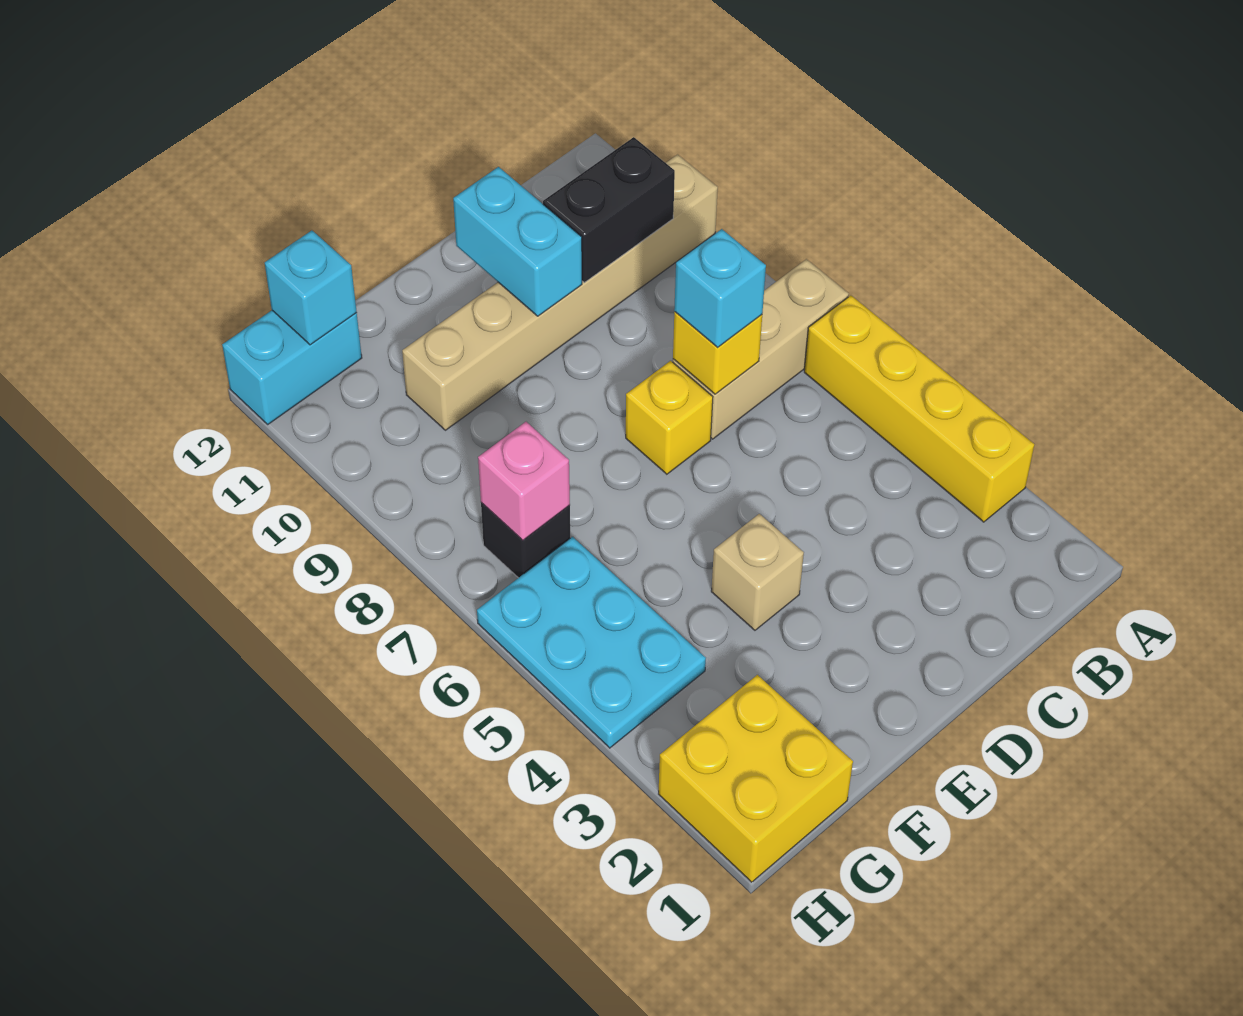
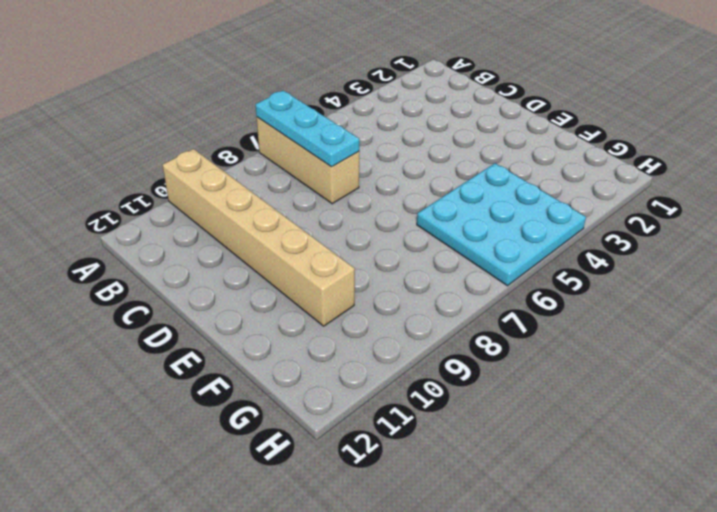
cyan 1x3 plate [255,90,359,167] -> yellow 1x1 brick [673,312,762,394]
cyan 3x3 plate [417,163,586,286] -> cyan 2x3 plate [477,537,706,748]
none -> yellow 1x4 brick [804,295,1034,522]
none -> yellow 1x1 brick [626,361,713,474]
none -> tan 1x1 brick [711,514,804,630]

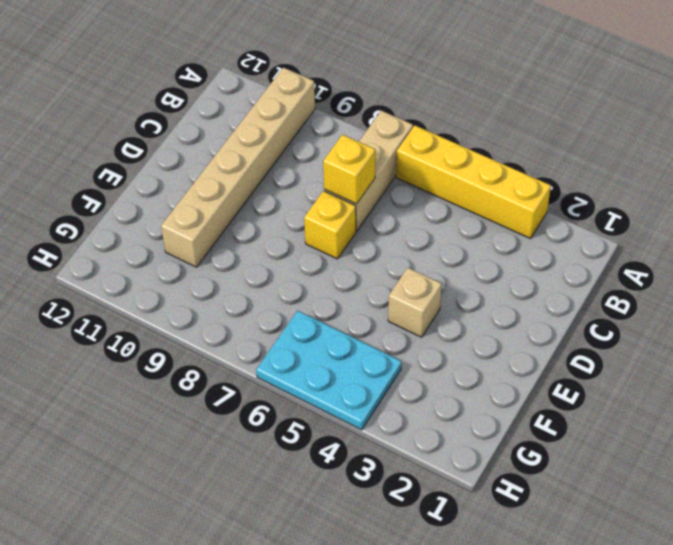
none -> yellow 2x2 brick [659,675,853,882]
none -> black 1x1 brick [481,503,570,578]
none -> cyan 1x2 brick [222,310,362,424]

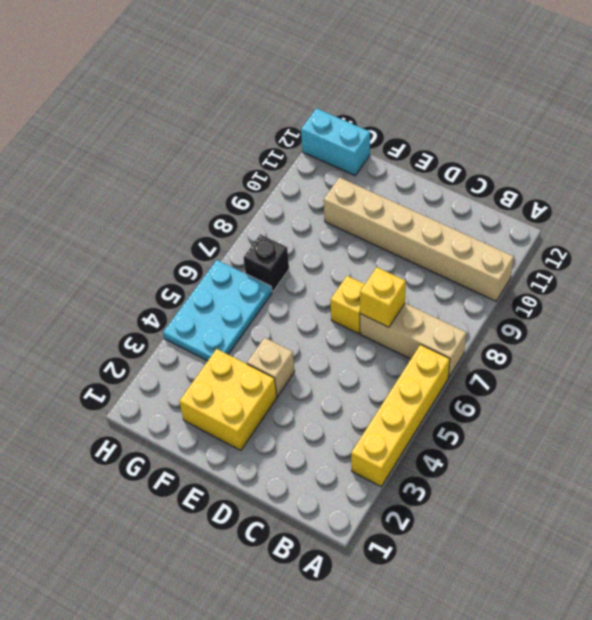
yellow 2x2 brick [179,349,277,450] -> yellow 2x2 brick moved to [659,675,853,882]
none -> black 1x2 brick [543,137,675,283]
none -> cyan 1x2 brick [453,167,582,316]
none -> pink 1x1 brick [478,422,570,540]

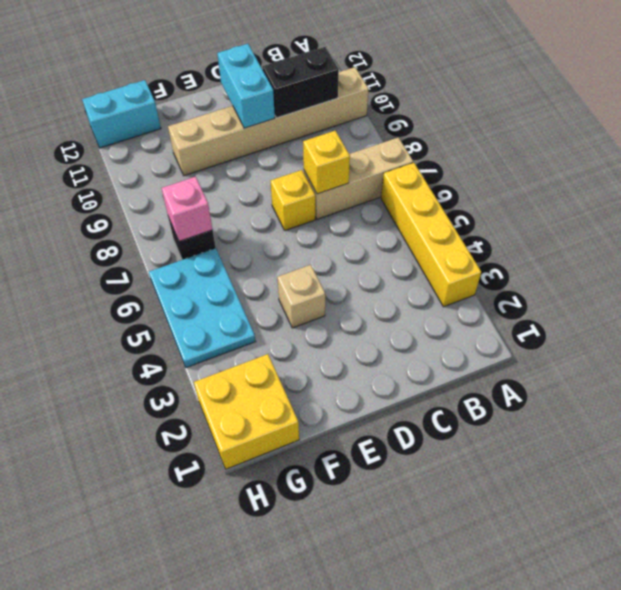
none -> cyan 1x1 brick [265,230,357,345]
none -> cyan 1x1 brick [674,229,766,348]

